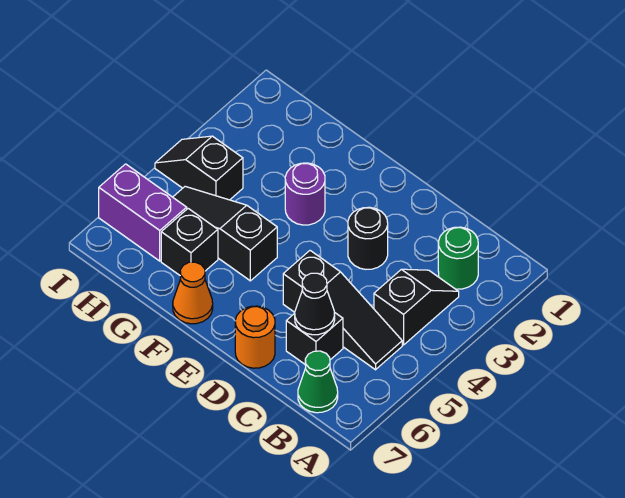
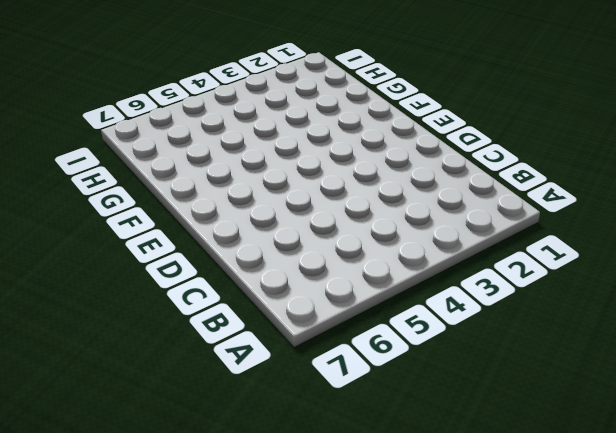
none -> green 1x1 round brick [438,227,478,289]
none -> black 1x2 slope [374,269,459,345]
none -> black 1x3 slope [283,251,402,370]

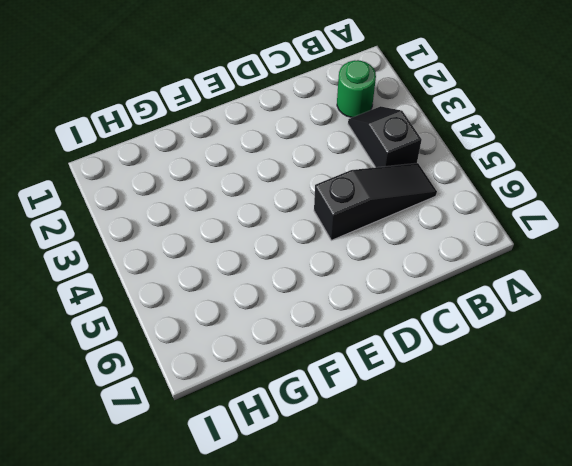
none -> green 1x1 cone [298,351,338,413]
none -> black 1x1 brick [286,312,343,364]
none -> black 1x1 round brick [348,207,388,269]

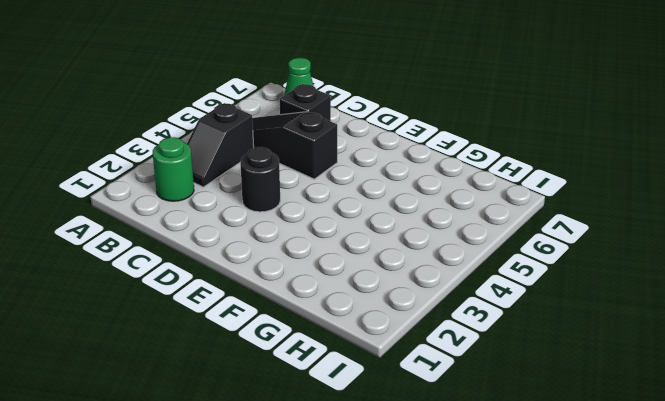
none -> orange 1x1 round brick [235,306,275,368]
none -> purple 1x1 round brick [285,163,325,225]
none -> black 1x3 slope [173,186,277,281]

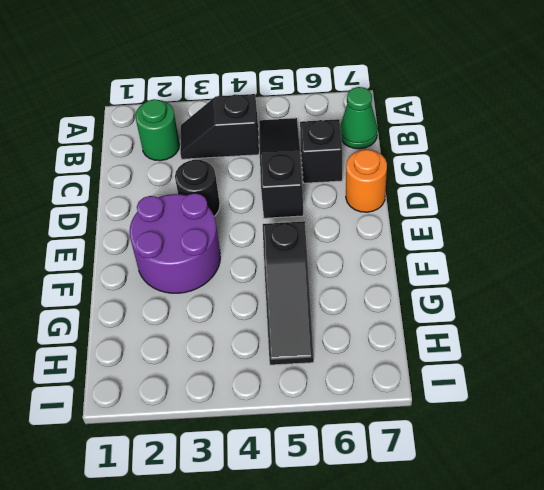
purple 2x2 round brick [130,193,220,293] -> purple 1x1 round brick [285,163,325,225]
none -> orange 1x1 cone [173,262,213,324]
none -> black 1x1 brick [161,209,218,275]
none -> black 1x2 slope [155,136,243,200]

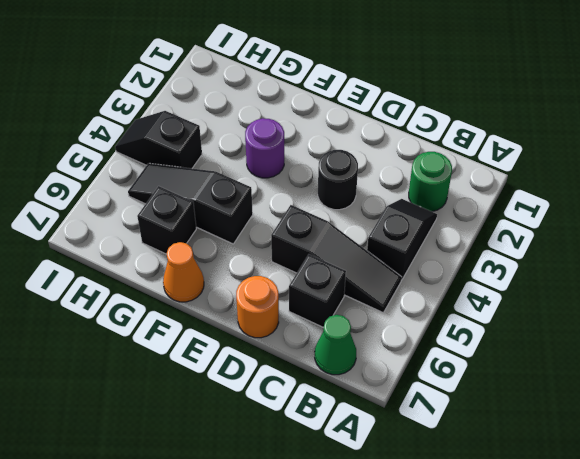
none -> purple 1x2 brick [99,164,187,261]
none -> black 1x1 cone [295,273,335,335]

